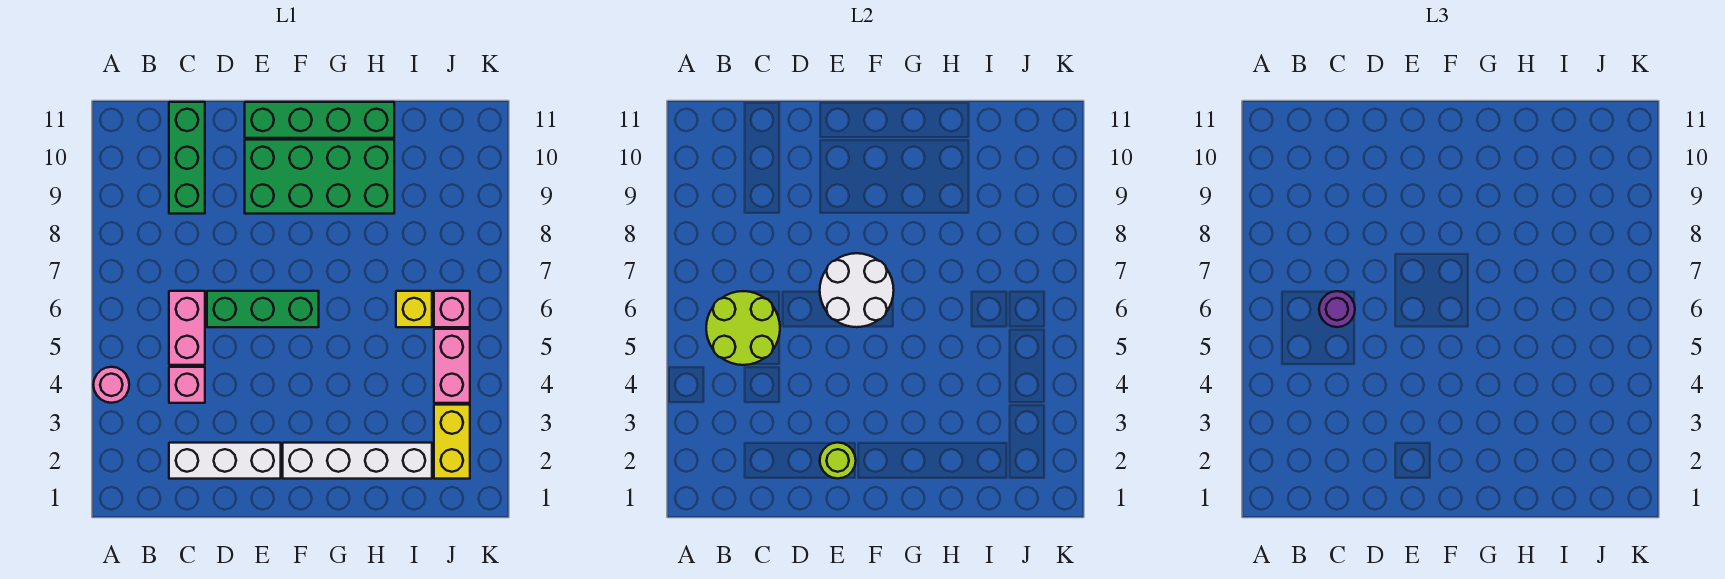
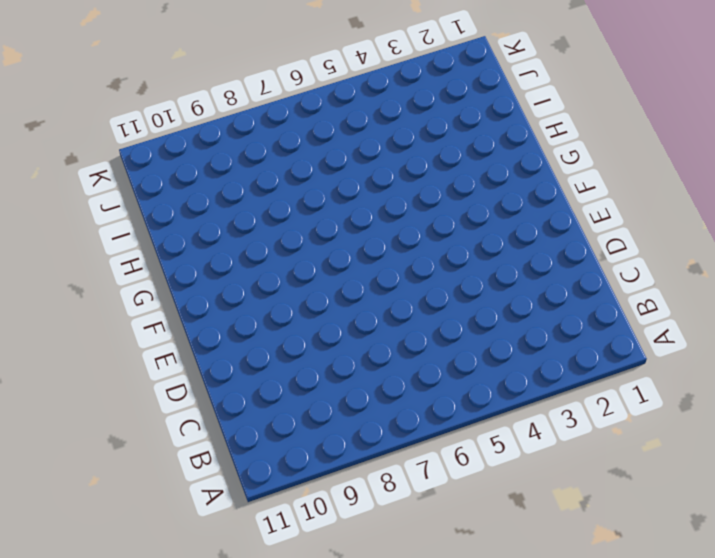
none -> pink 1x1 round brick [93,367,129,403]
none -> white 1x3 brick [169,443,281,479]
none -> pink 1x1 brick [169,367,205,403]

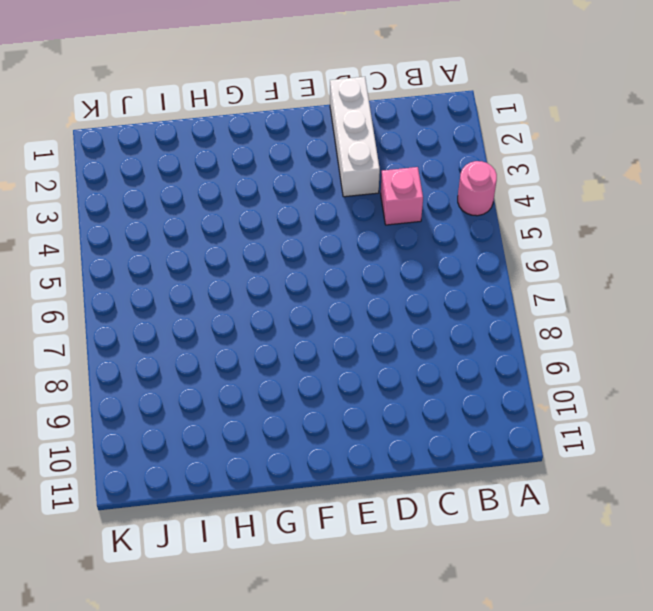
white 1x3 brick [330,77,380,197] -> white 1x3 brick turned to [169,443,281,479]
none -> pink 1x2 brick [169,291,205,365]
none -> green 1x3 brick [169,102,205,214]
none -> green 1x3 brick [207,291,319,327]

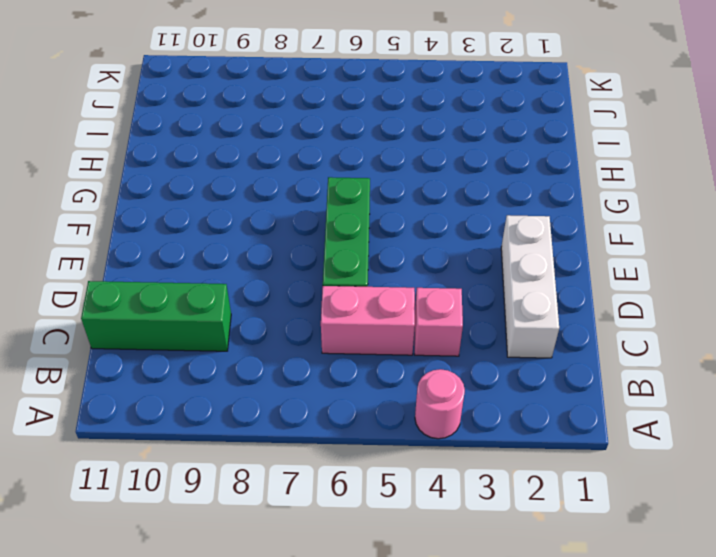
none -> green 2x4 brick [245,140,394,214]
none -> green 1x4 brick [245,102,394,138]
none -> white 1x4 brick [283,443,432,479]

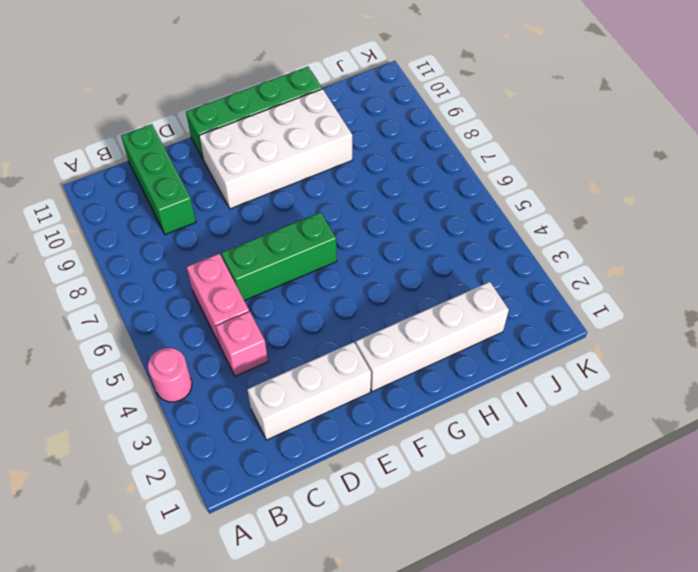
white 2x4 brick [199,89,352,209] -> green 2x4 brick [245,140,394,214]
none -> yellow 1x1 brick [396,291,432,327]
none -> yellow 1x2 brick [434,405,470,479]
none -> pink 1x2 brick [434,329,470,403]

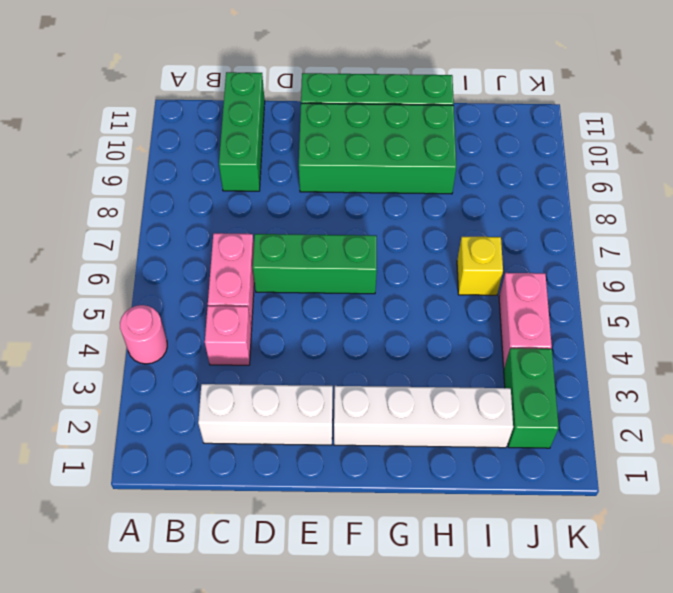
green 1x2 brick [504,348,559,448] -> yellow 1x2 brick [434,405,470,479]
none -> pink 1x1 brick [434,291,470,327]
none -> lime 2x2 round brick [706,291,780,365]
none -> lime 1x1 round brick [820,443,856,478]

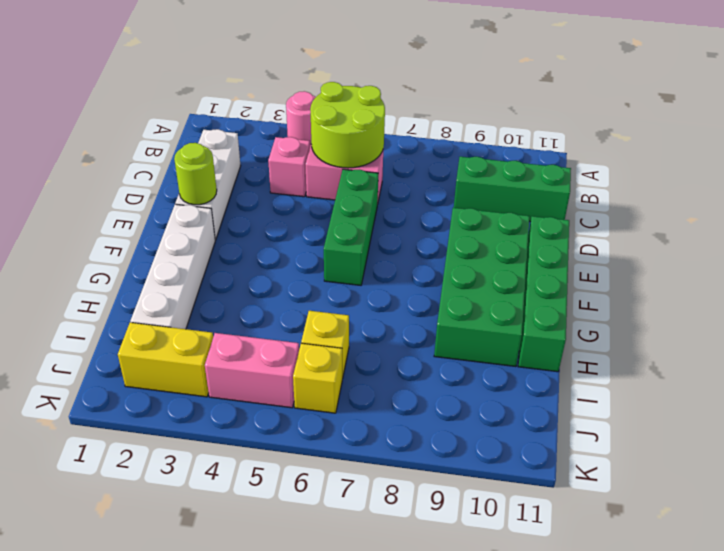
yellow 1x1 brick [293,343,342,413] -> pink 1x1 brick [434,291,470,327]
none -> white 2x2 round brick [820,253,894,327]
none -> purple 1x1 round brick [1319,291,1355,327]

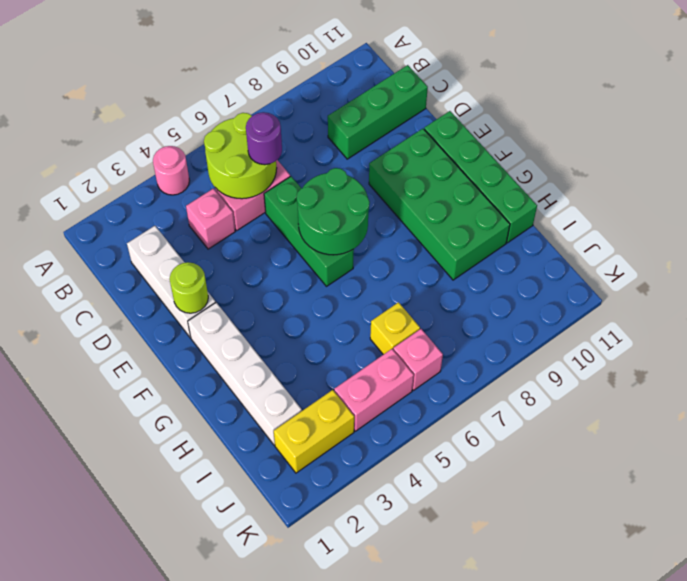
green 2x2 round brick [297,168,370,255] -> white 2x2 round brick [820,253,894,327]

